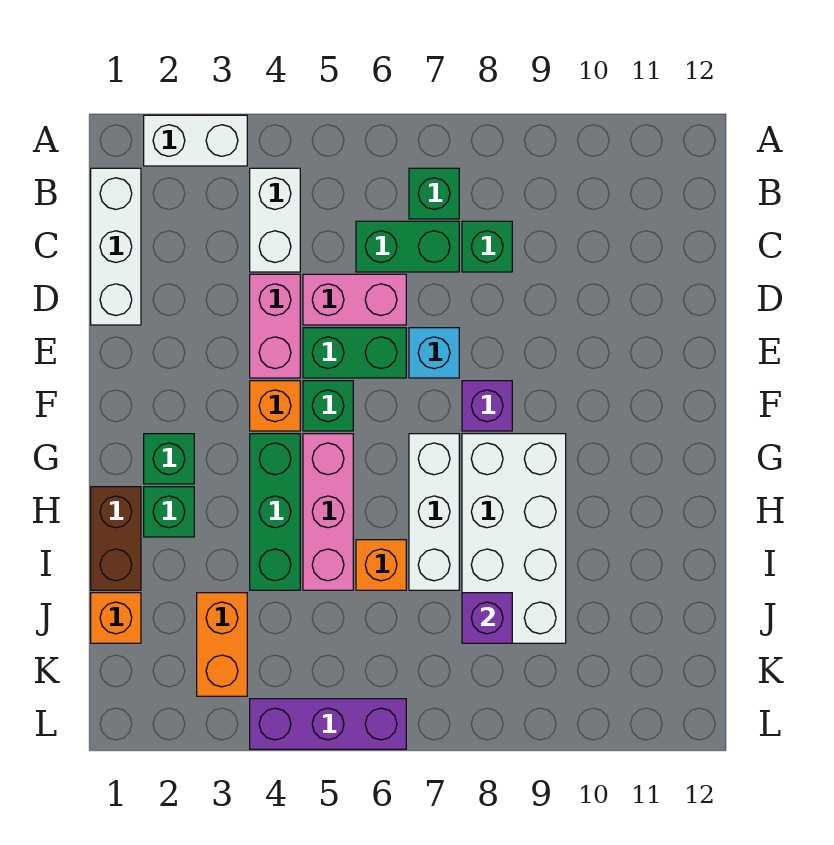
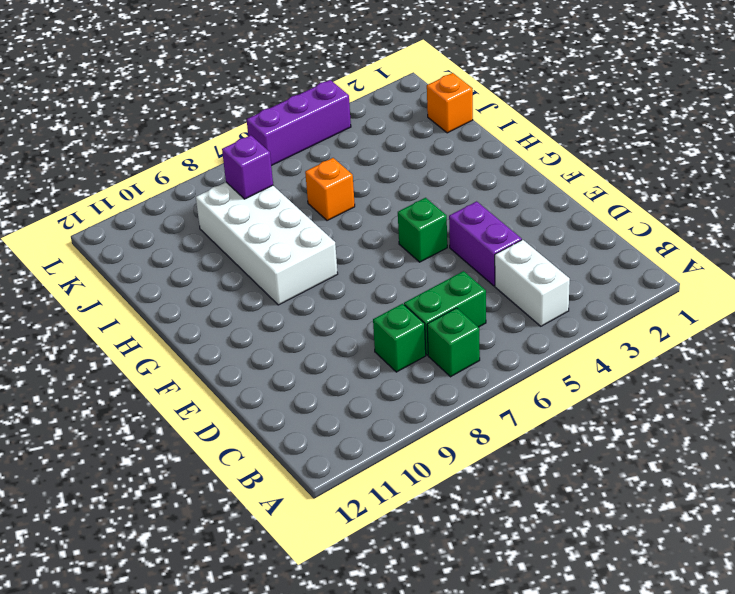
purple 1x2 brick [449,201,522,286] -> pink 1x2 brick [250,274,300,378]
none -> white 1x2 brick [144,115,247,166]
none -> white 1x3 brick [91,168,141,325]
none -> pink 1x2 brick [303,274,406,325]

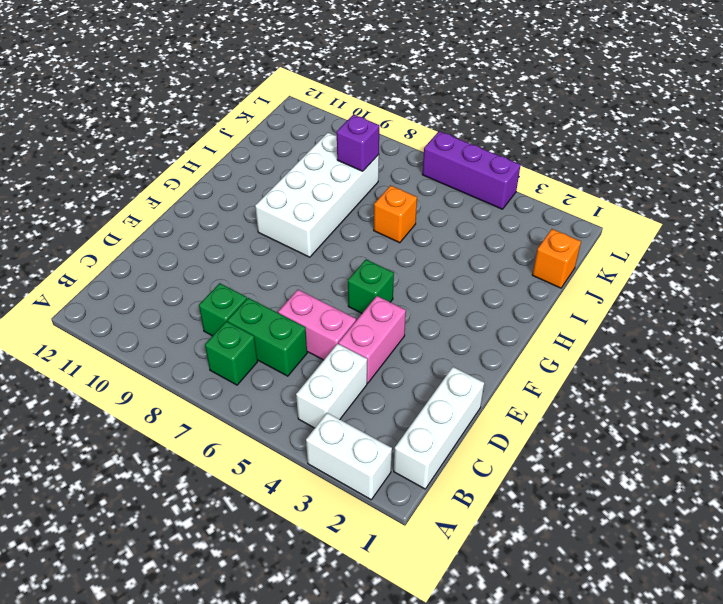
none -> green 1x2 brick [303,328,406,378]
none -> cyan 1x1 brick [409,328,459,378]
none -> orange 1x1 brick [250,381,300,431]

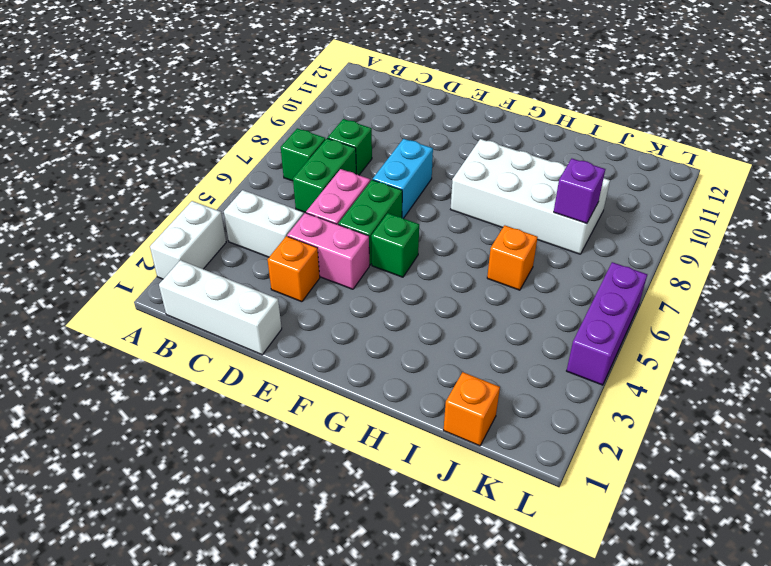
orange 1x1 brick [267,236,320,302] -> orange 1x1 brick moved to [250,381,300,431]
cyan 1x2 brick [373,139,433,219] -> cyan 1x1 brick [409,328,459,378]
none -> purple 1x1 brick [462,381,512,431]
none -> green 1x1 brick [144,434,194,484]
none -> green 1x3 brick [250,434,300,590]

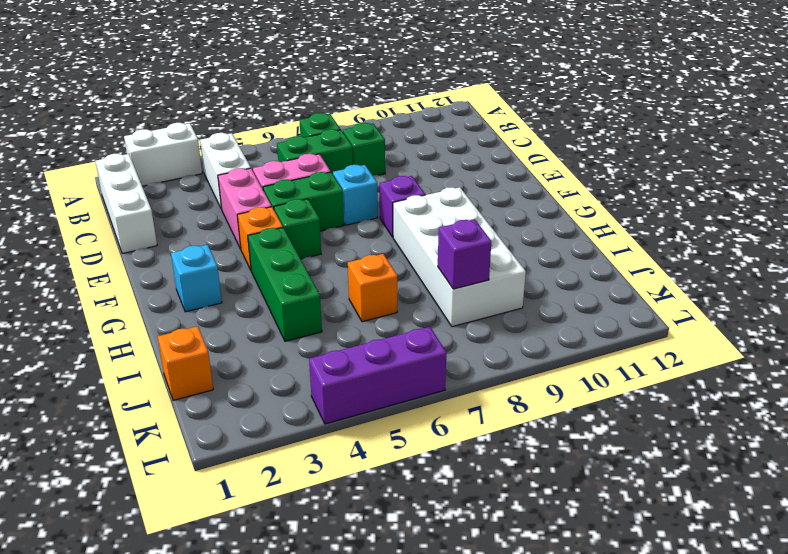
cyan 1x1 brick [171,245,222,312] -> green 1x1 brick [144,434,194,484]
none -> pink 1x3 brick [303,434,353,590]
none -> white 1x3 brick [409,434,459,590]
none -> brown 1x2 brick [91,487,141,590]

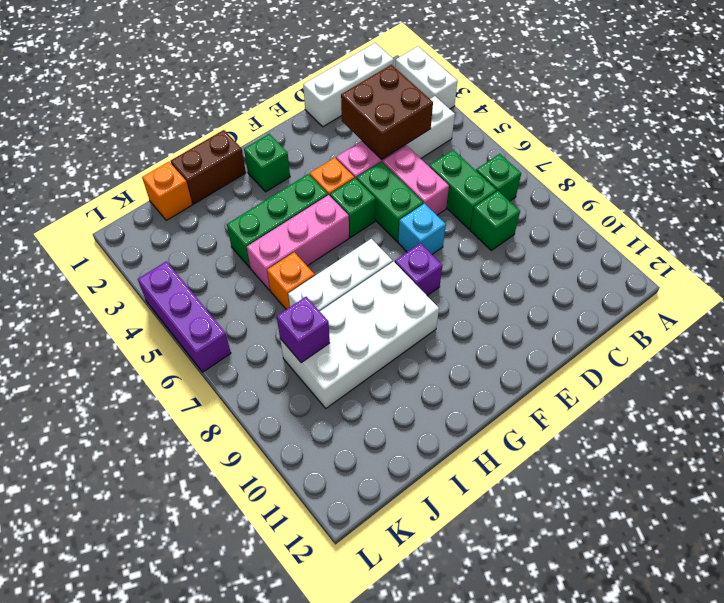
brown 2x2 brick [341,65,433,159] -> none
none -> green 1x1 brick [144,487,194,537]
none -> orange 1x2 brick [197,593,247,696]

